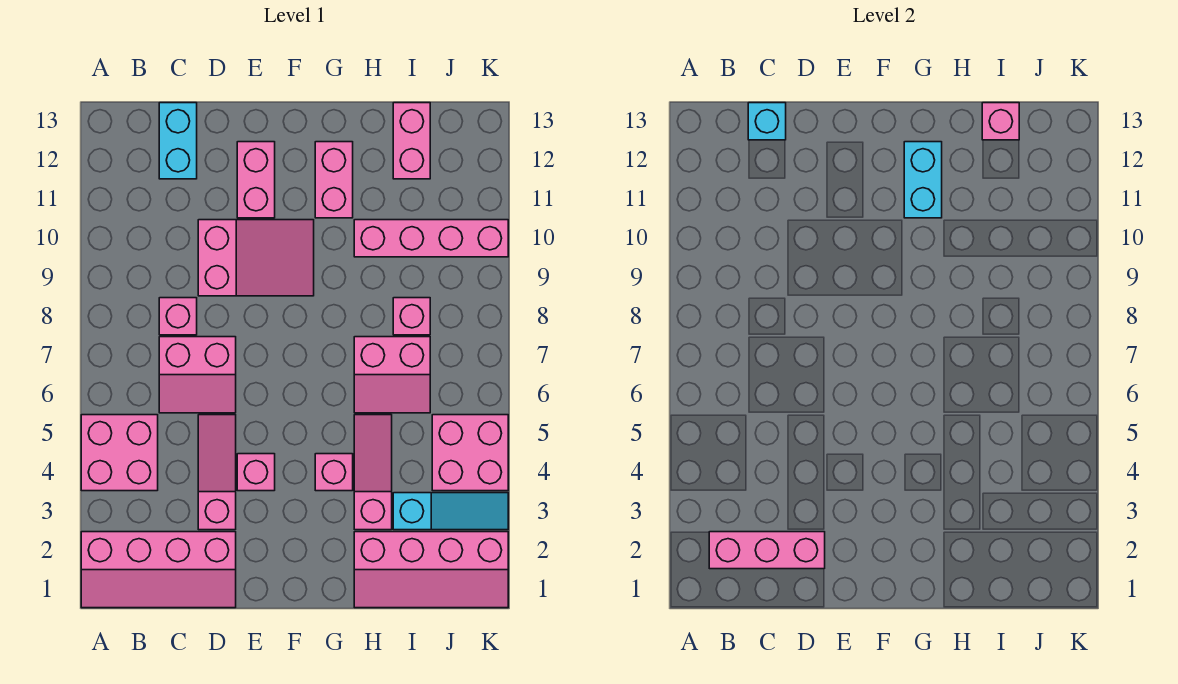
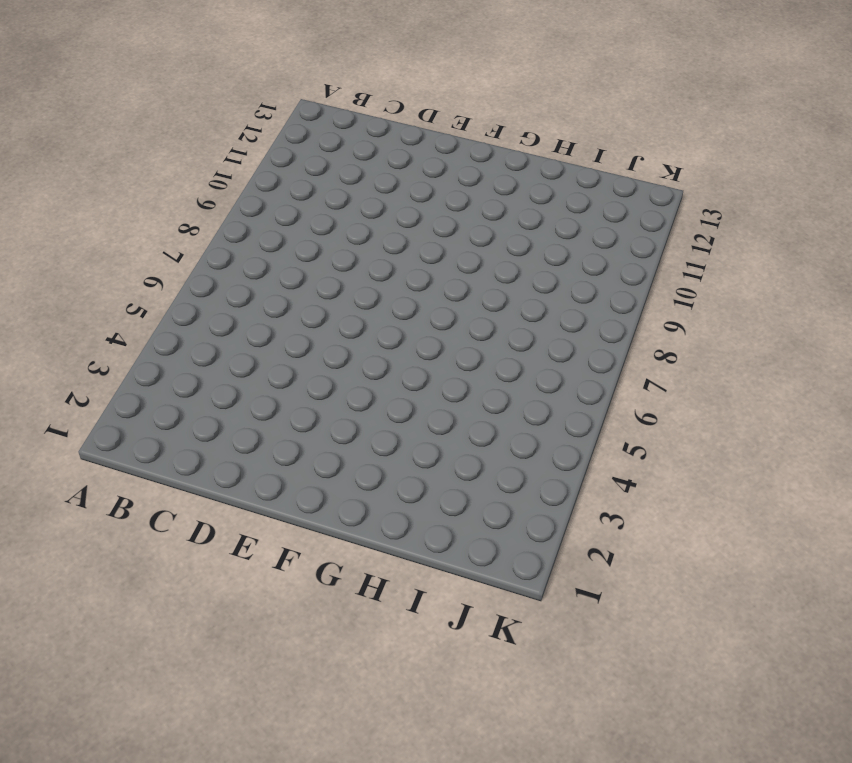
none -> pink 2x4 slope [81,532,236,608]
none -> pink 2x2 brick [81,415,158,491]
none -> pink 2x2 slope [159,337,236,413]

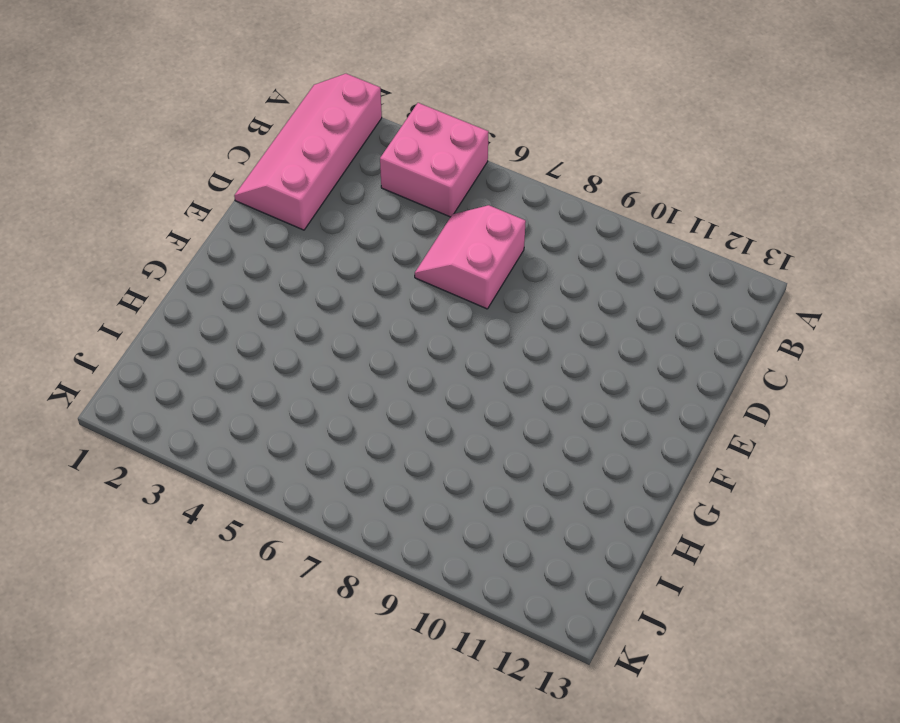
none -> pink 1x1 brick [159,298,197,335]
none -> cyan 1x2 brick [159,103,197,179]
none -> pink 1x3 slope [198,415,236,530]

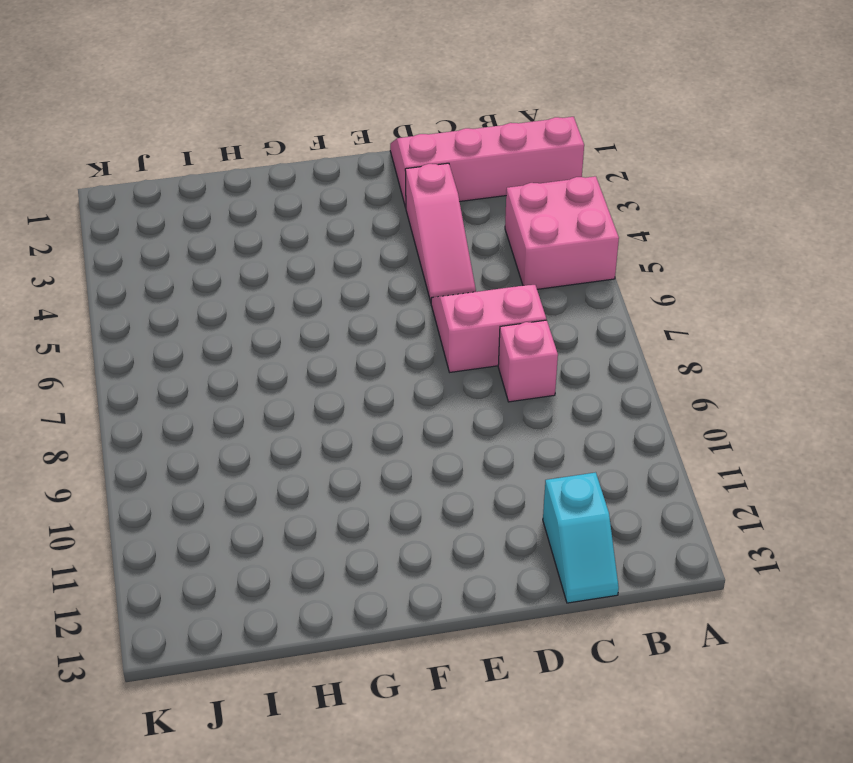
cyan 1x2 slope [543,472,619,603] -> cyan 1x2 brick [159,103,197,179]
none -> pink 2x3 slope [198,220,314,296]
none -> pink 1x1 brick [237,454,275,491]
none -> pink 1x2 brick [237,142,275,218]

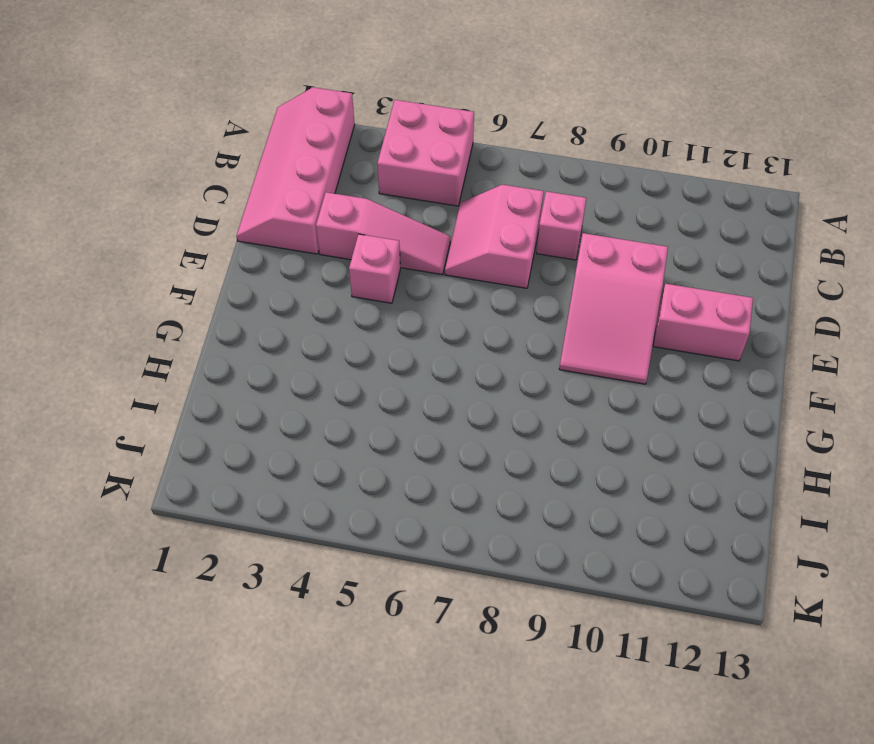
none -> cyan 1x2 brick [159,103,197,179]
none -> pink 1x1 brick [315,454,353,491]
none -> pink 1x2 brick [315,142,353,218]

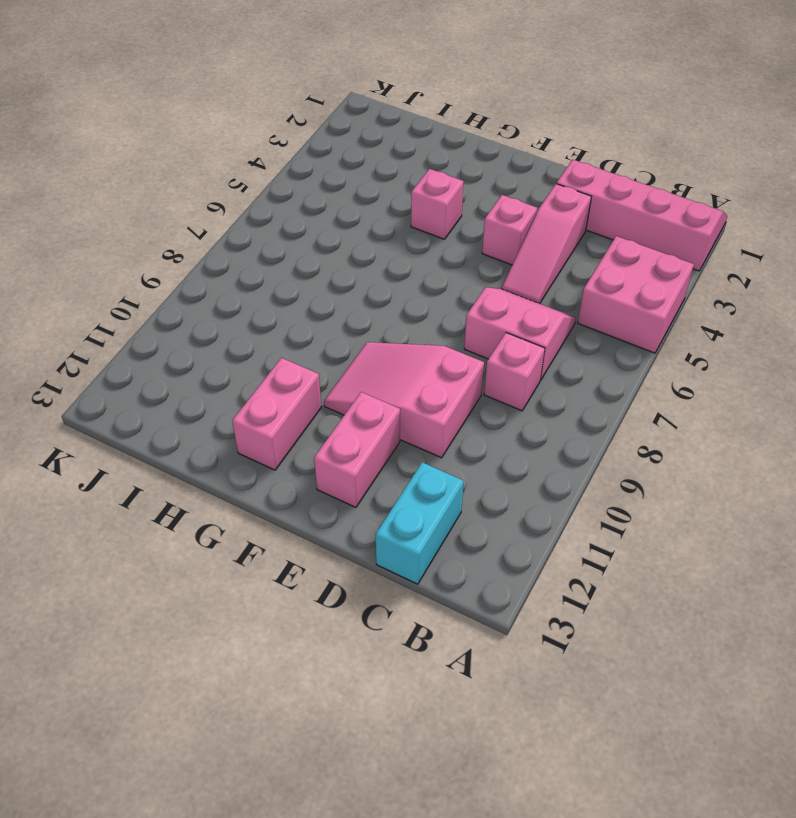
none -> pink 2x4 slope [354,532,508,608]
none -> pink 1x3 slope [354,415,392,530]
none -> pink 2x2 slope [354,337,430,413]

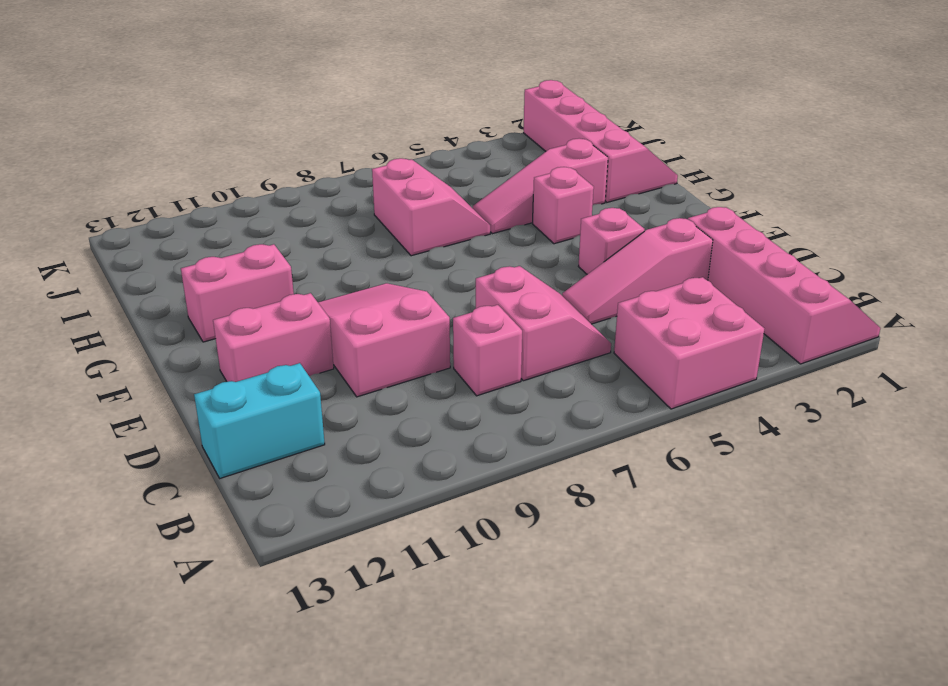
none -> pink 1x4 brick [354,220,508,257]
none -> cyan 1x3 slope [393,493,508,530]
none -> pink 1x1 brick [393,298,430,335]

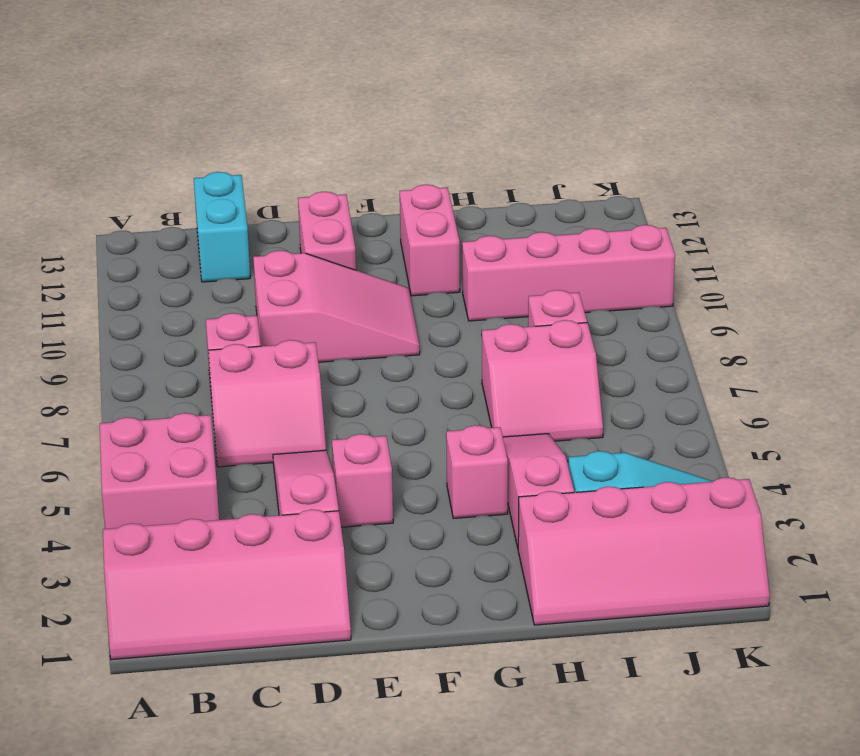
none -> pink 1x2 brick [393,103,430,179]
none -> pink 2x2 brick [432,415,508,491]
none -> pink 1x3 brick [709,532,825,569]

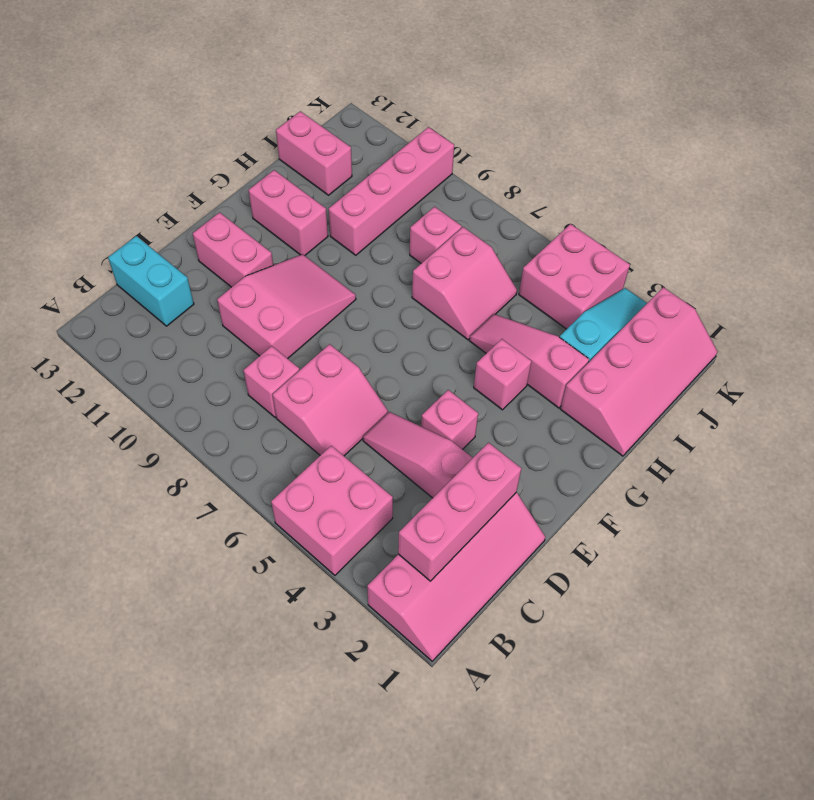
none -> cyan 1x1 brick [748,103,786,140]
none -> cyan 1x2 brick [904,142,942,218]
none -> pink 1x1 brick [982,103,1019,140]

